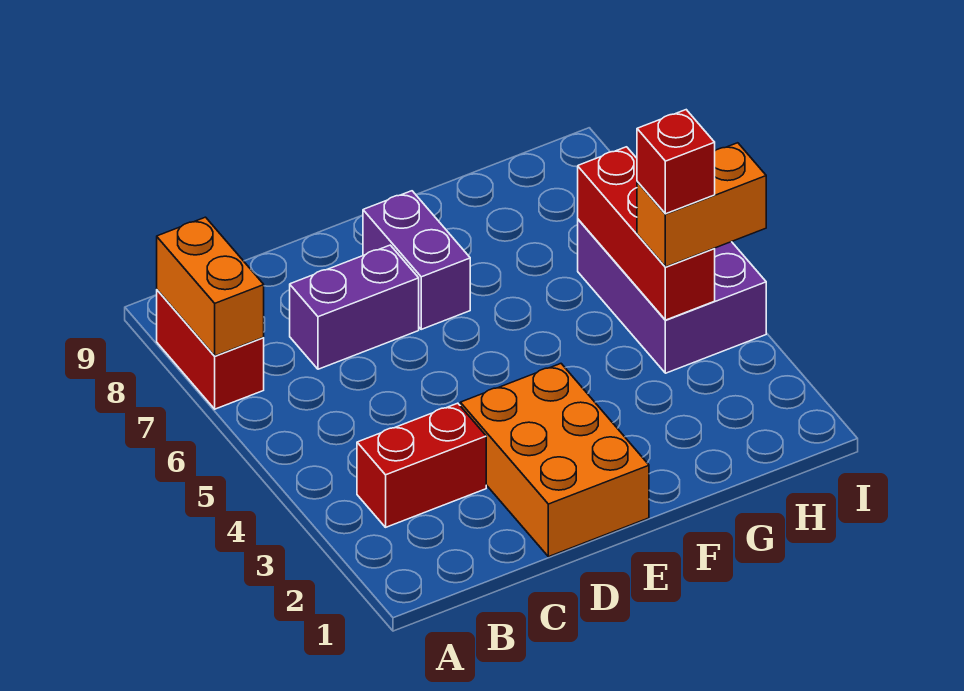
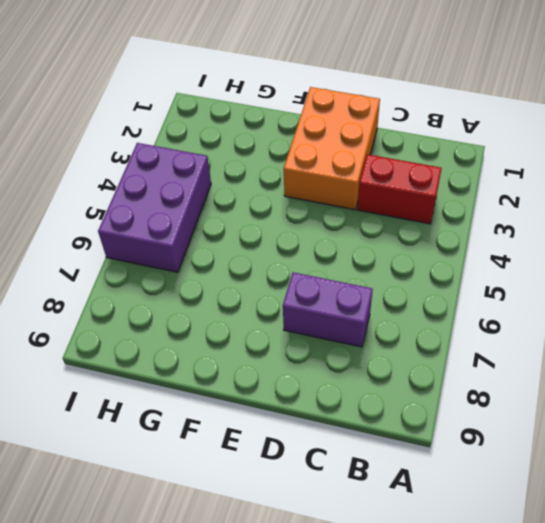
none -> red 1x2 brick [157,290,264,409]
none -> purple 1x2 brick [363,191,470,329]

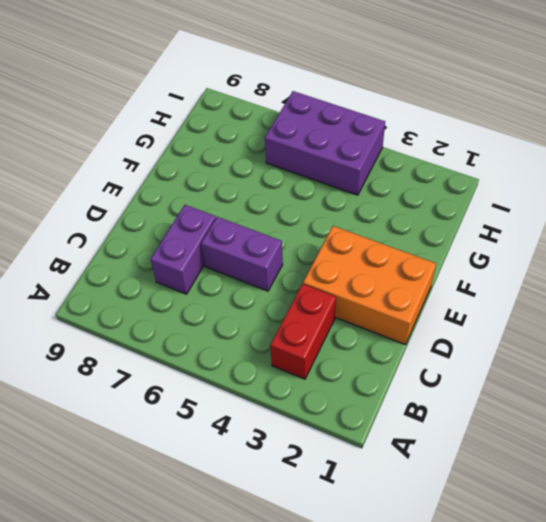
purple 1x2 brick [201,217,283,291] -> purple 1x2 brick moved to [363,191,470,329]
none -> red 1x2 brick [157,290,264,409]
none -> orange 1x2 brick [157,217,264,356]

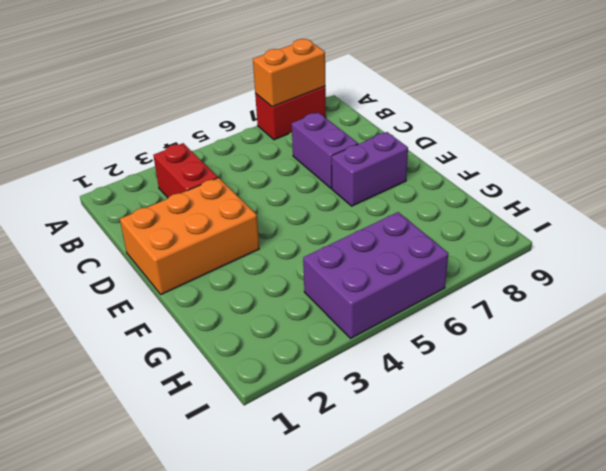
none -> red 1x3 brick [578,147,715,320]
none -> orange 1x2 brick [637,143,766,267]

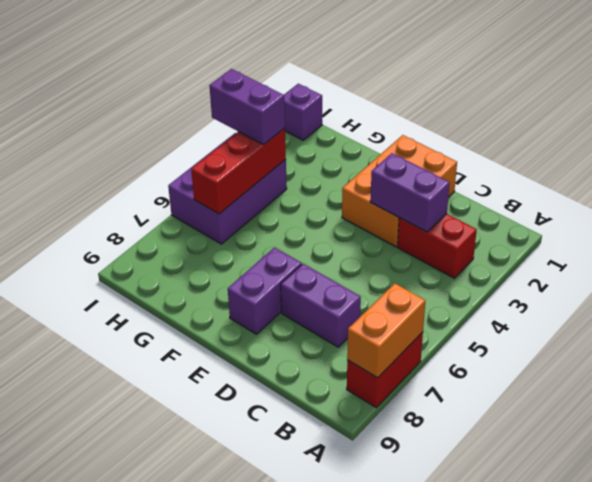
purple 1x2 brick [370,153,450,232] -> none
purple 1x2 brick [209,69,285,145] -> orange 1x2 brick [637,143,766,267]
purple 1x1 brick [284,84,322,140] -> none
none -> red 1x1 brick [637,110,715,214]

